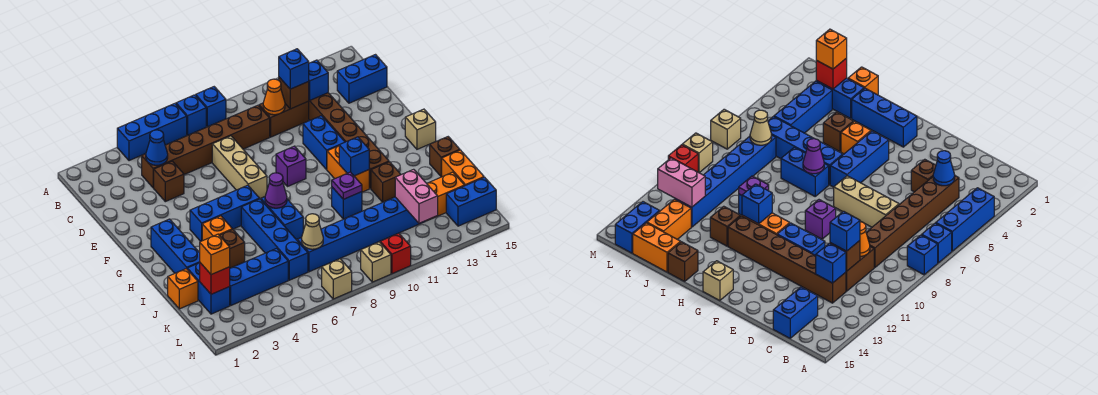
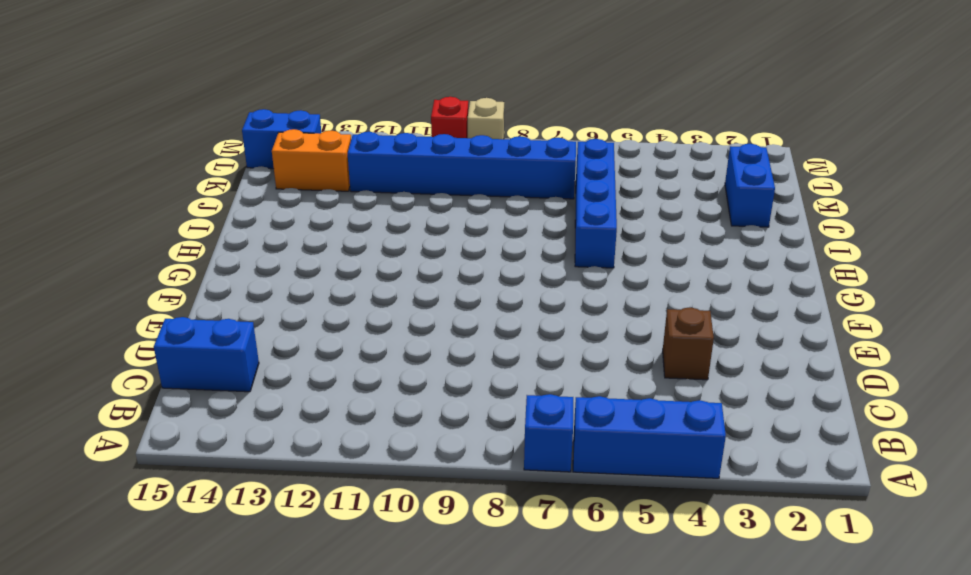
none -> blue 1x1 brick [196,87,226,127]
none -> brown 1x6 brick [142,105,270,188]
none -> brown 1x2 brick [259,101,309,137]
none -> brown 1x6 brick [309,93,389,188]

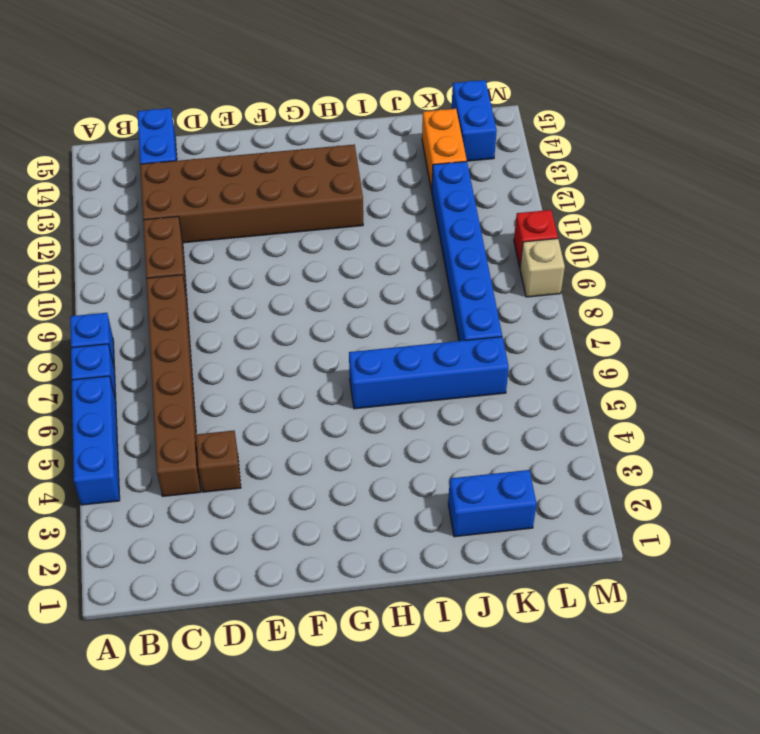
brown 2x6 brick [140,144,363,243] -> brown 1x6 brick [309,93,389,188]
none -> tan 1x3 brick [212,136,267,199]
none -> blue 1x2 brick [303,116,345,169]
none -> purple 1x1 brick [276,146,306,187]
none -> blue 1x3 brick [151,219,200,273]

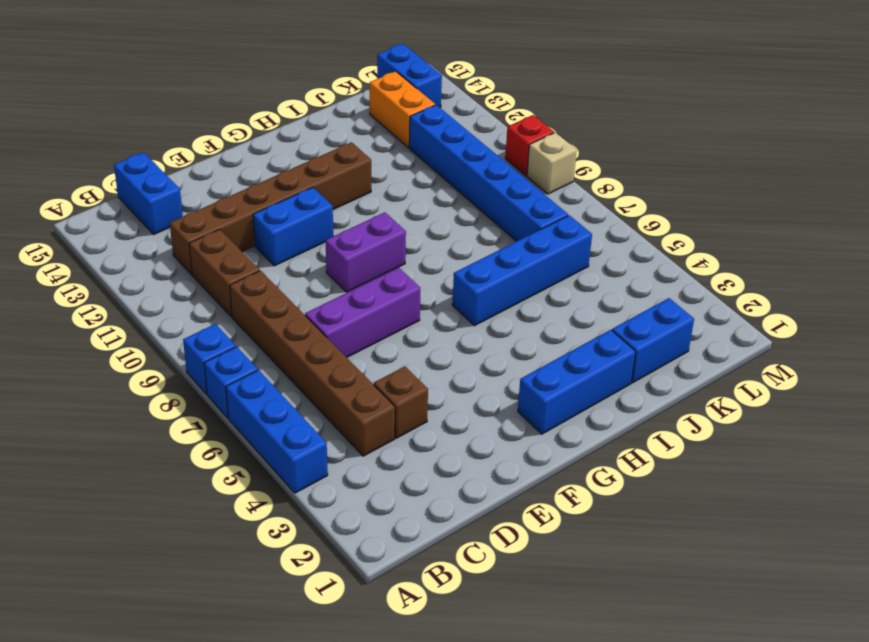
purple 1x3 brick [305,268,420,357] -> tan 1x3 brick [212,136,267,199]
purple 1x2 brick [326,212,406,292] -> purple 1x1 brick [276,146,306,187]
none -> blue 1x3 brick [190,185,259,241]
none -> orange 1x2 brick [327,146,369,192]
none -> tan 1x1 brick [405,109,436,149]
none -> orange 1x1 brick [202,216,232,241]

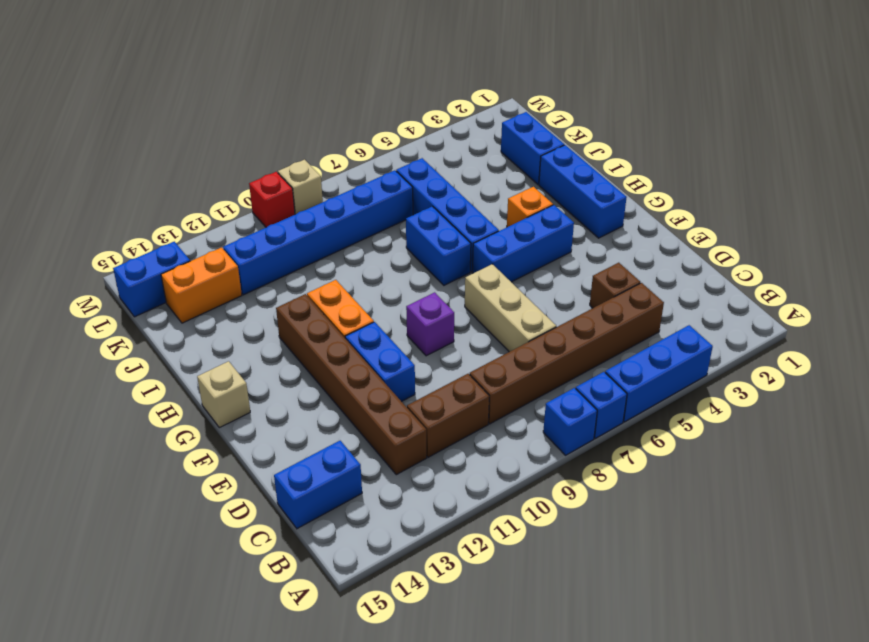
none -> brown 1x1 brick [219,229,245,268]
none -> blue 1x1 brick [332,187,362,219]
none -> brown 1x1 brick [371,162,401,202]
none -> brown 1x1 brick [430,137,460,177]

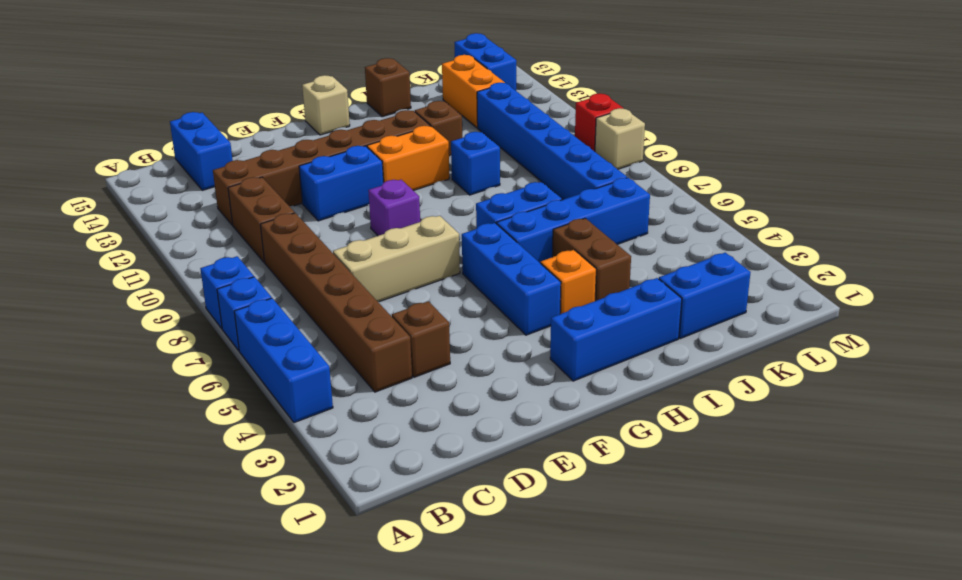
brown 1x2 brick [552,218,631,301] -> brown 1x1 brick [219,229,245,268]
none -> orange 1x1 brick [168,268,198,309]
none -> orange 1x2 brick [442,150,484,185]
none -> blue 1x3 brick [230,248,288,305]
none -> tan 1x1 brick [322,259,352,299]

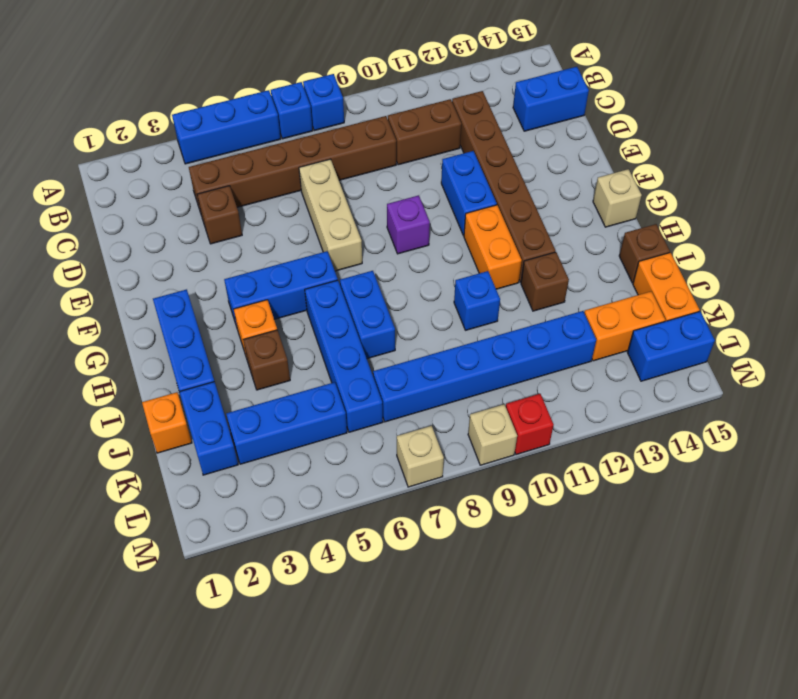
none -> blue 1x1 cone [146,130,168,165]
none -> orange 1x1 cone [263,79,285,115]
none -> brown 1x1 brick [279,77,309,109]
none -> blue 1x1 brick [308,60,328,100]

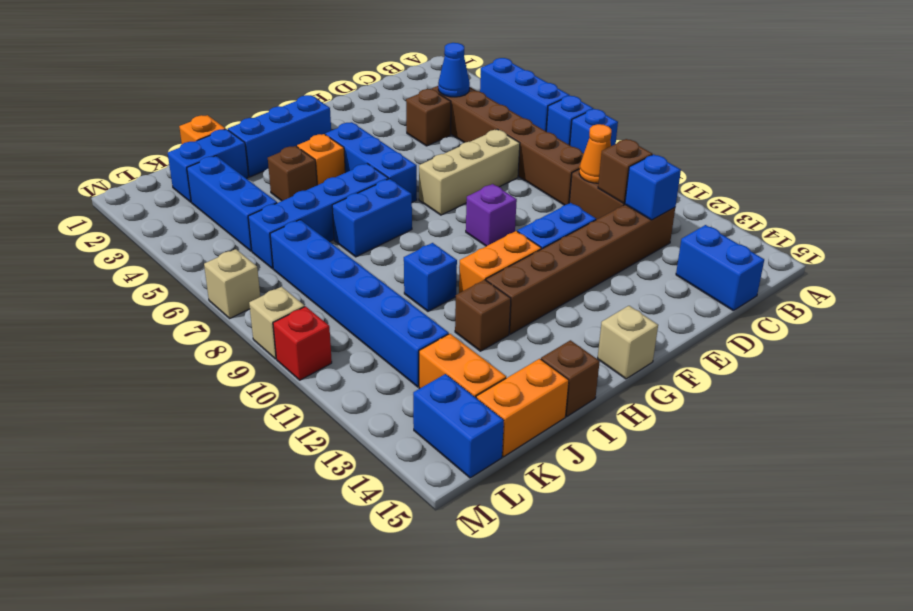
none -> purple 1x1 cone [265,173,287,208]
none -> blue 1x1 brick [339,137,369,176]
none -> purple 1x1 plate [332,172,362,199]
none -> red 1x1 brick [200,263,230,294]

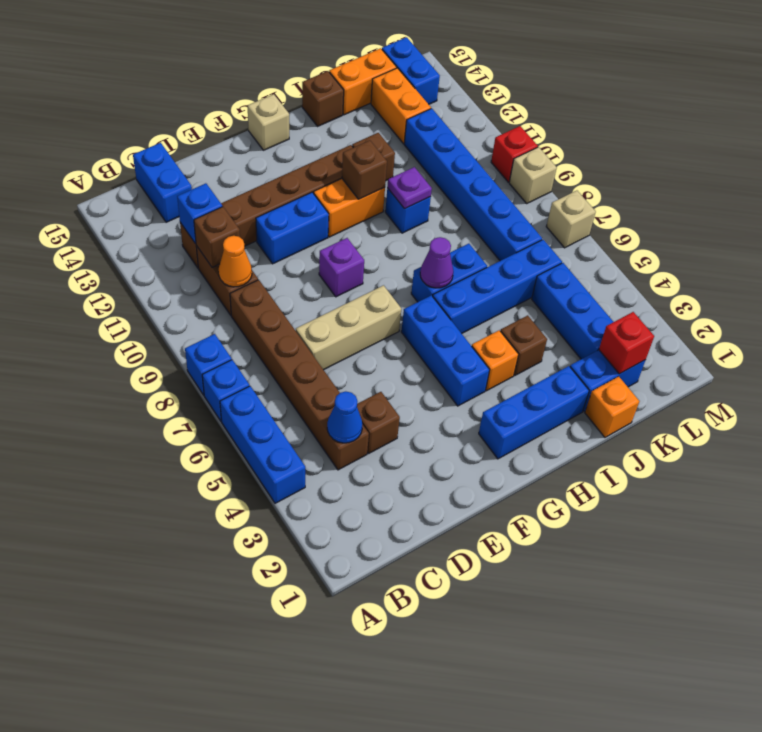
brown 1x1 brick [342,140,387,199] -> blue 1x1 brick [339,137,369,176]
none -> tan 1x1 cone [301,214,323,249]
none -> pink 1x2 brick [395,169,438,223]
none -> blue 1x1 brick [279,49,309,89]
none -> orange 1x1 brick [200,234,230,275]

